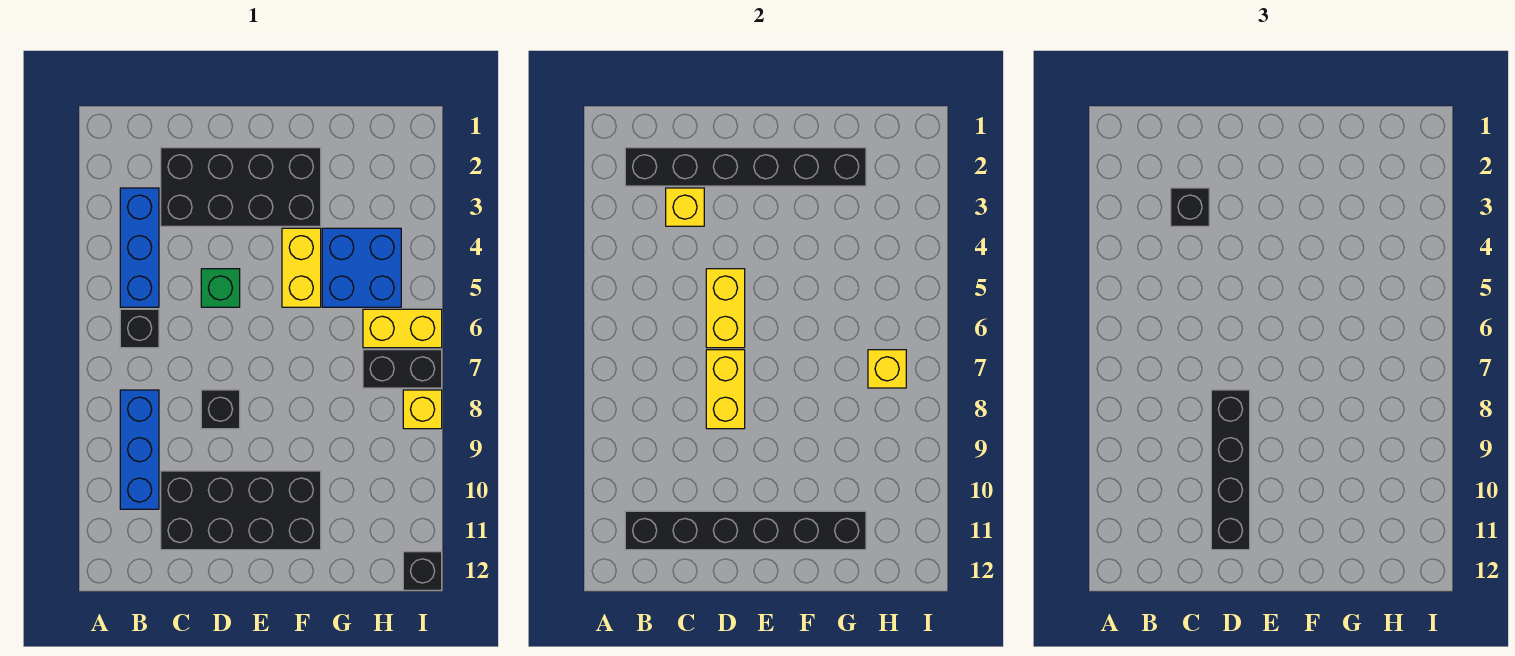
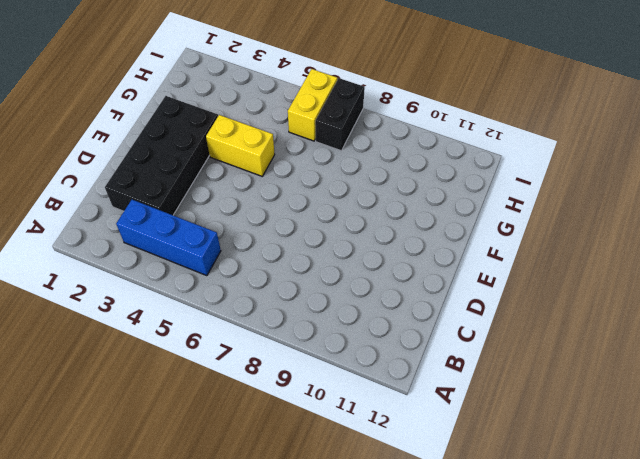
none -> black 1x1 brick [120,309,159,348]
none -> blue 1x3 brick [120,390,159,509]
none -> black 2x4 brick [161,471,321,550]

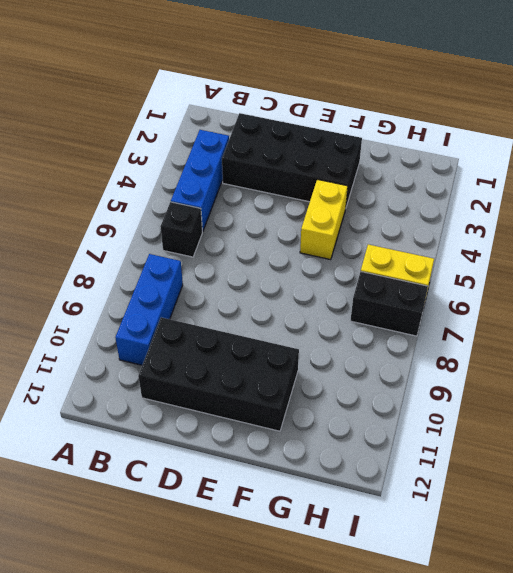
none -> green 1x1 brick [201,269,240,307]
none -> black 1x1 brick [201,390,240,429]
none -> blue 2x2 brick [322,228,401,307]

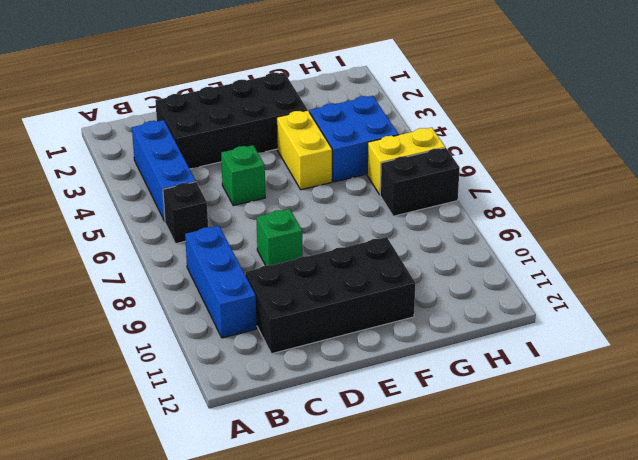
green 1x1 brick [256,209,302,265] -> black 1x1 brick [201,390,240,429]
none -> yellow 1x1 brick [403,390,442,429]
none -> black 1x1 brick [403,552,442,590]
none -> black 1x6 brick [625,148,866,186]

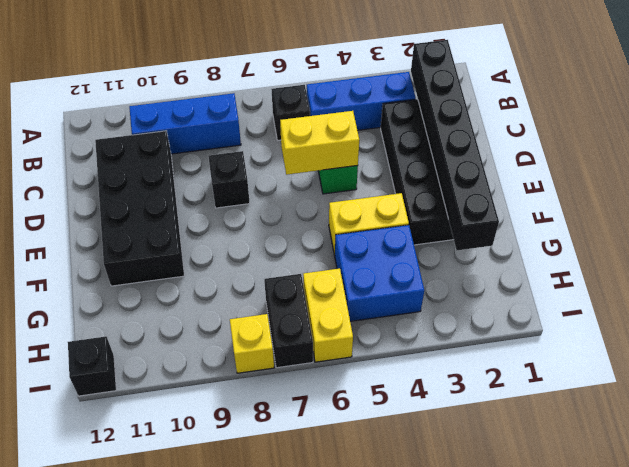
none -> black 1x6 brick [625,511,866,550]
none -> yellow 1x1 brick [666,188,704,226]
none -> yellow 1x2 brick [706,350,745,429]

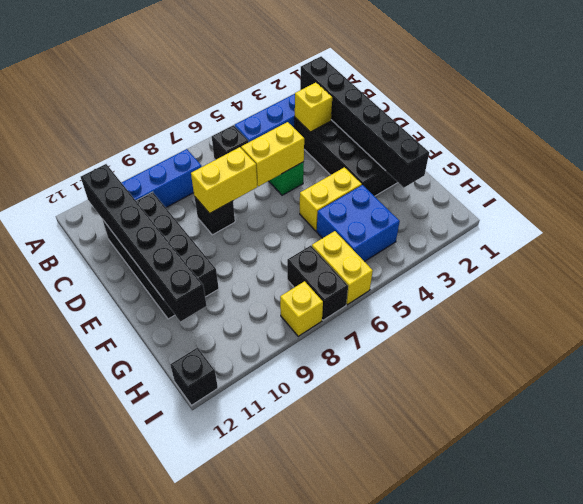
none -> yellow 1x1 brick [868,350,906,388]
none -> black 1x1 brick [1171,188,1209,226]
none -> black 1x4 brick [1211,390,1250,550]

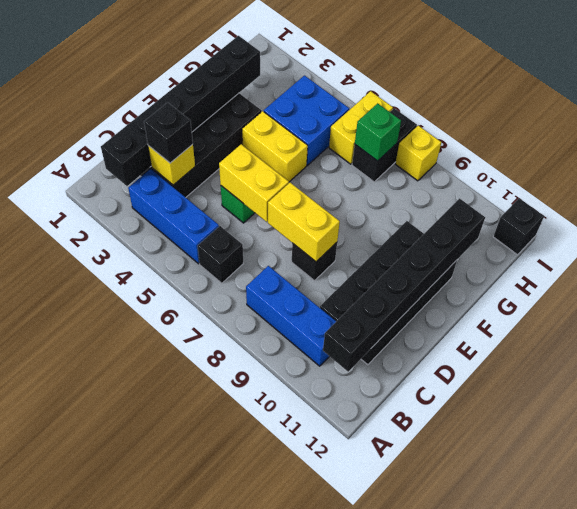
green 1x1 brick [355,103,401,161] -> yellow 1x1 brick [868,350,906,388]
none -> black 1x4 brick [1211,390,1250,550]

